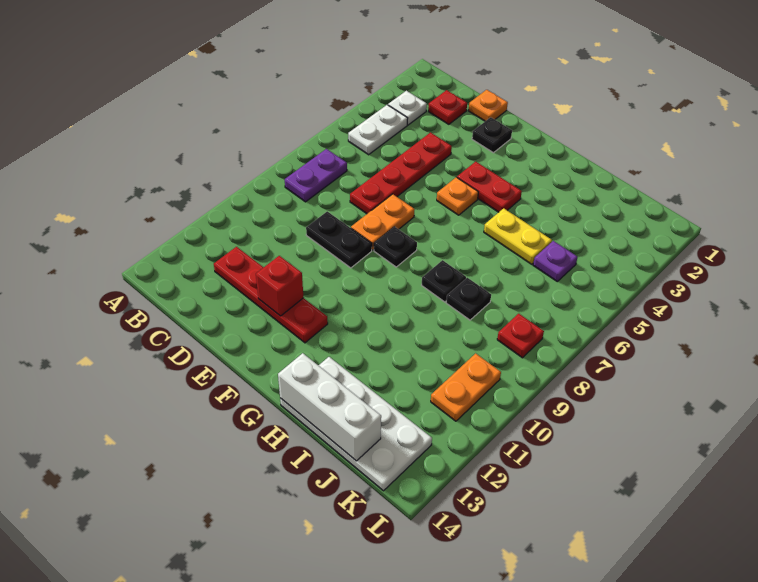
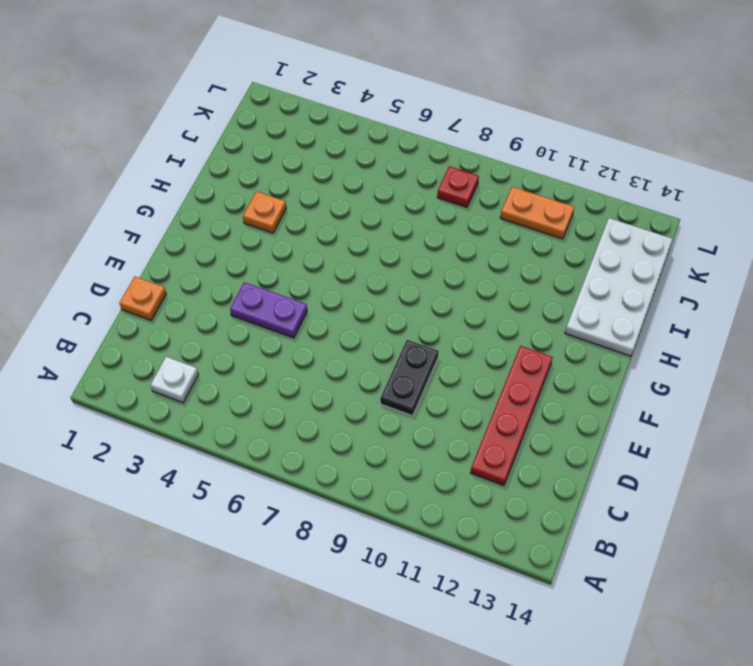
purple 1x2 plate [230,282,307,338] -> purple 1x2 plate moved to [285,149,347,202]
orange 1x1 plate [243,191,286,233] -> orange 1x1 plate moved to [437,177,478,215]
none -> white 1x2 plate [348,105,408,155]
none -> red 1x1 plate [428,90,467,124]
none -> red 1x4 plate [350,133,452,214]

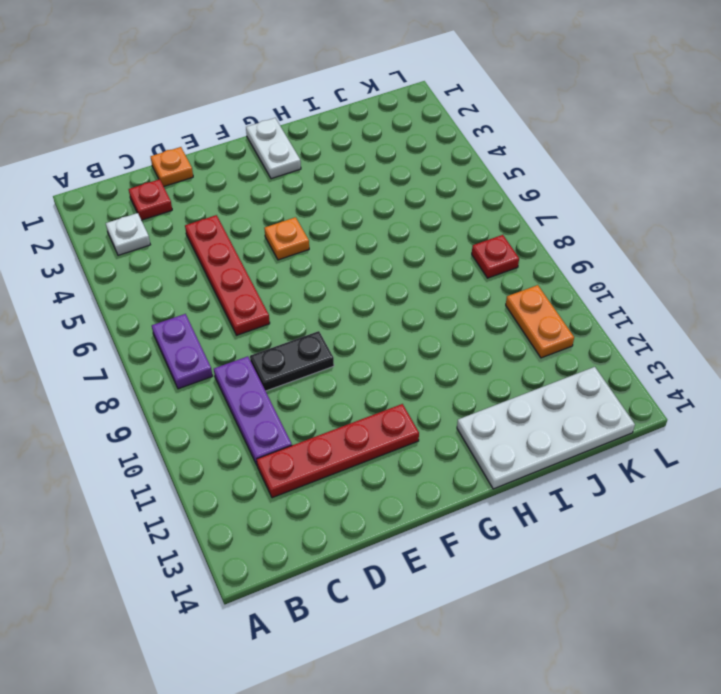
purple 1x3 plate [214,356,292,465] -> none
white 1x2 plate [246,118,301,179] -> white 1x2 plate moved to [348,105,408,155]
none -> black 1x1 plate [472,117,512,153]
none -> orange 1x2 plate [351,194,415,250]
none -> red 1x2 plate [457,162,522,212]

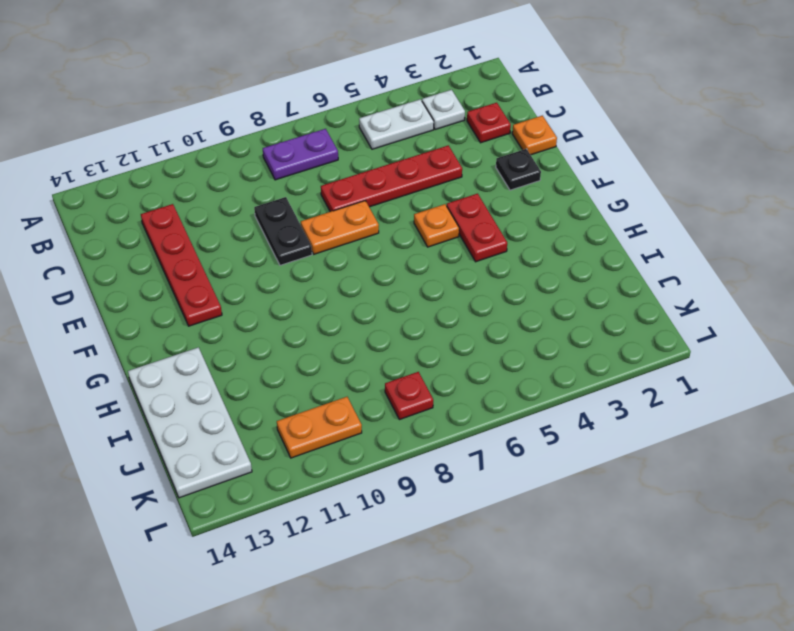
none -> black 1x1 plate [374,227,417,267]
none -> yellow 1x2 plate [484,208,552,264]
none -> black 1x1 plate [422,260,466,302]

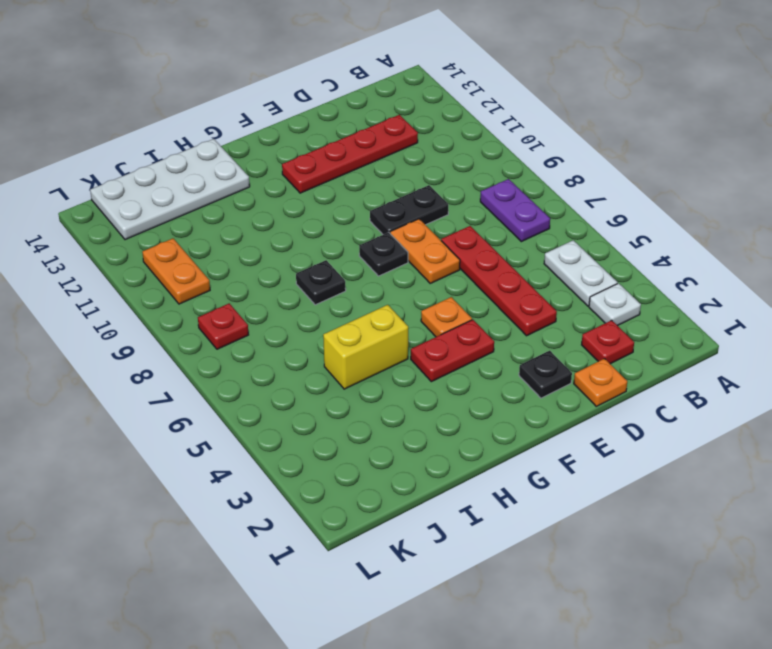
yellow 1x2 brick [323,305,408,389] -> yellow 1x2 plate [484,208,552,264]
none -> black 1x1 plate [446,278,491,320]
none -> purple 1x1 plate [533,241,578,281]
none -> red 1x1 brick [256,256,303,316]

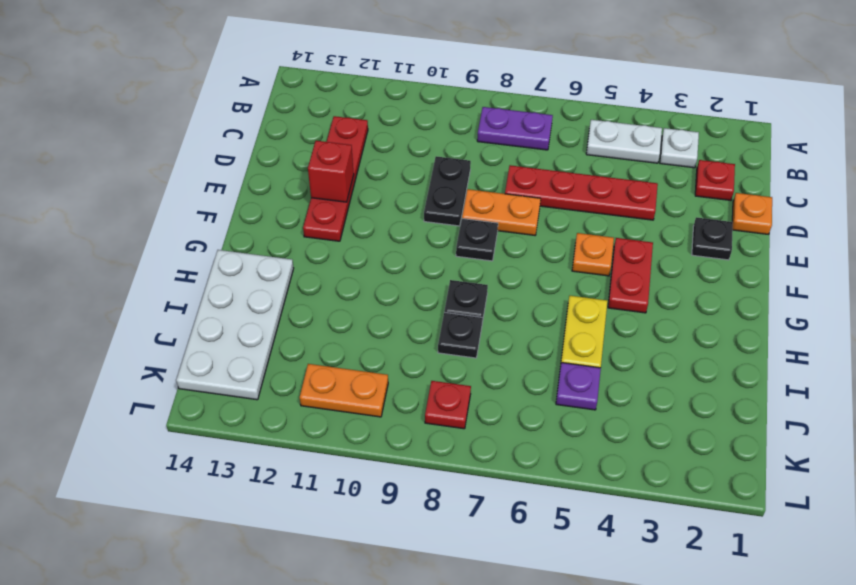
none -> white 1x3 brick [278,353,381,461]

